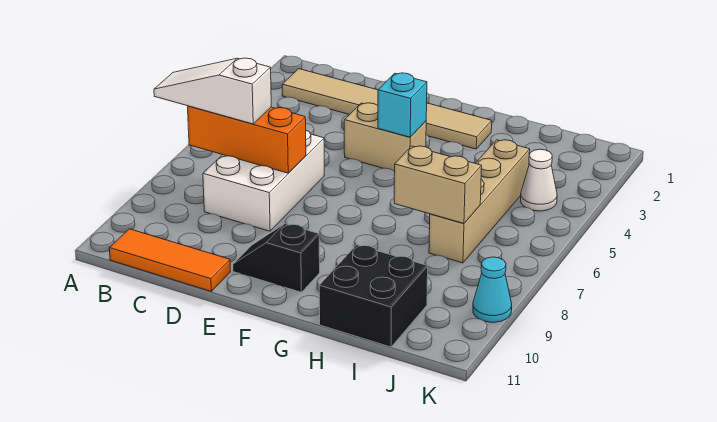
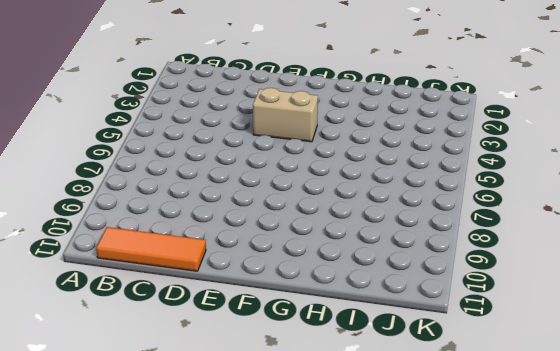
none -> tan 1x6 tile [282,69,492,149]
none -> white 2x3 brick [203,131,324,231]
none -> black 1x2 slope [233,224,320,292]

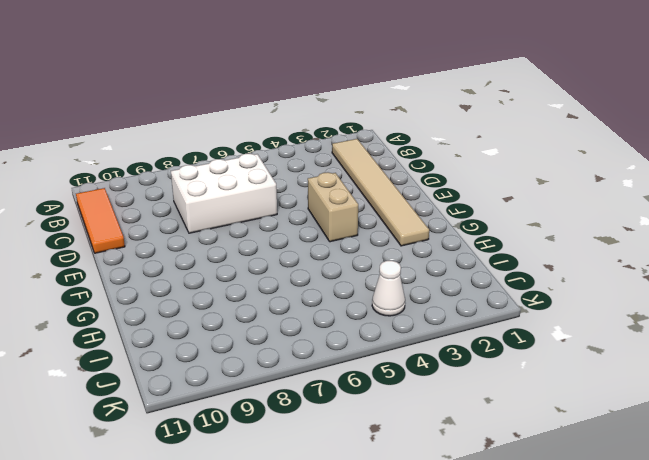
none -> black 1x2 slope [233,224,320,292]
none -> black 2x2 brick [319,245,428,347]
none -> tan 1x4 brick [429,140,530,263]

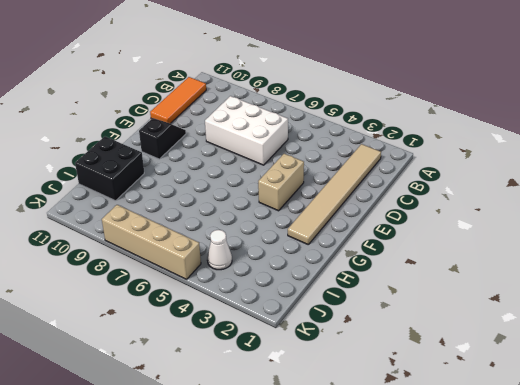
tan 1x4 brick [102,205,201,279] -> tan 1x4 brick moved to [429,140,530,263]
none -> cyan 1x1 cone [473,257,512,322]
none -> orange 1x3 brick [188,106,306,173]
none -> cyan 1x1 brick [378,73,427,137]

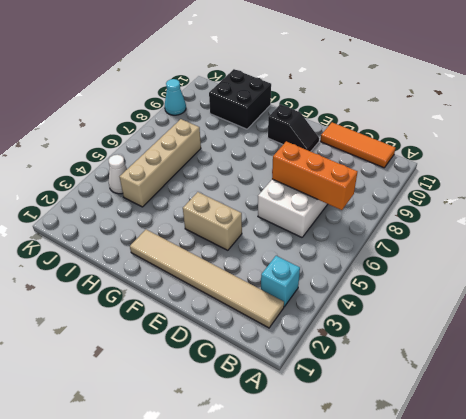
cyan 1x1 brick [261,256,300,307] -> cyan 1x1 brick moved to [378,73,427,137]
none -> tan 1x2 brick [394,146,482,223]
none -> white 1x3 slope [154,58,271,124]

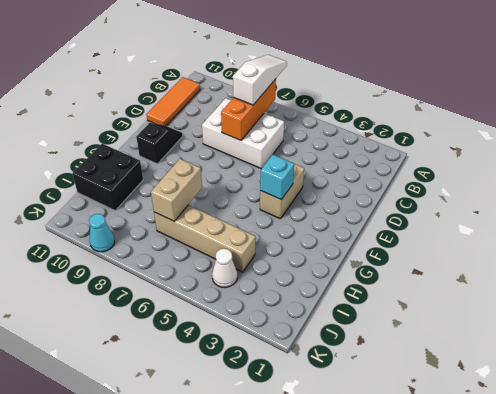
none -> tan 1x6 tile [282,69,492,149]

